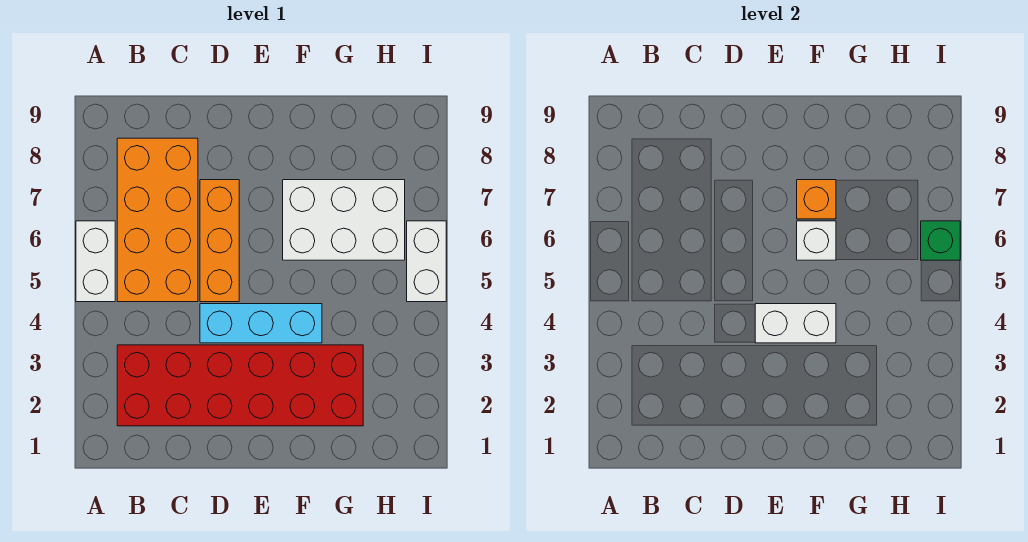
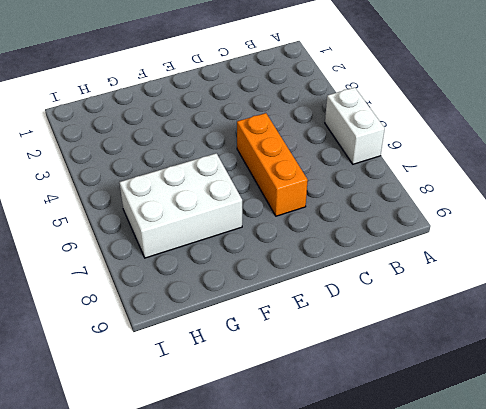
none -> red 2x6 brick [117,345,363,426]
none -> orange 2x4 brick [117,138,198,302]

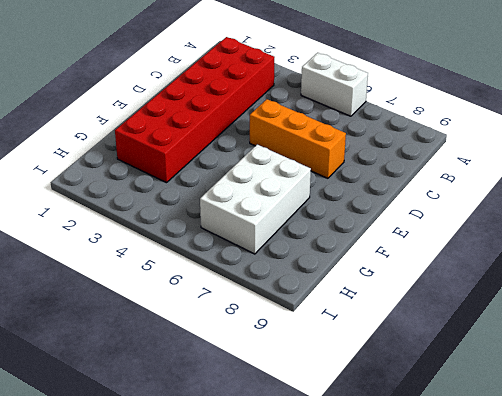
none -> orange 2x4 brick [117,138,198,302]
none -> cyan 1x3 brick [200,304,322,343]

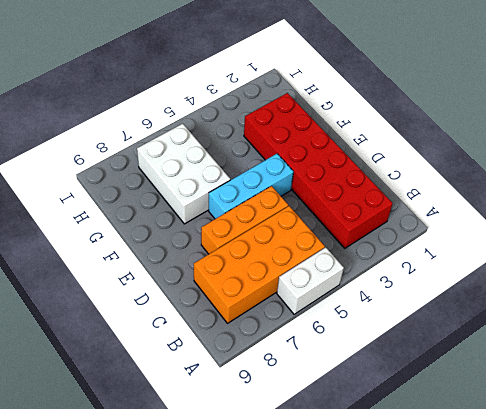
cyan 1x3 brick [209,154,293,219] -> cyan 1x3 brick turned to [200,304,322,343]
none -> white 1x2 brick [407,221,446,302]
none -> white 1x2 brick [755,304,836,343]

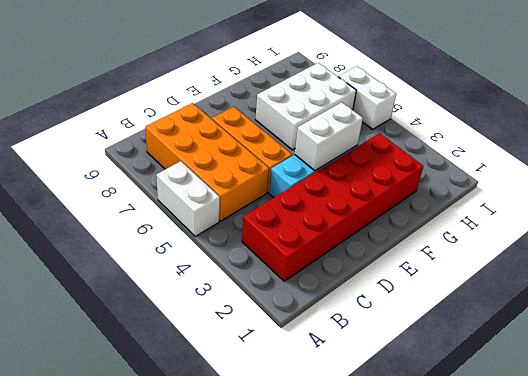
none -> white 1x1 brick [797,221,836,260]
none -> orange 1x1 brick [797,180,836,219]

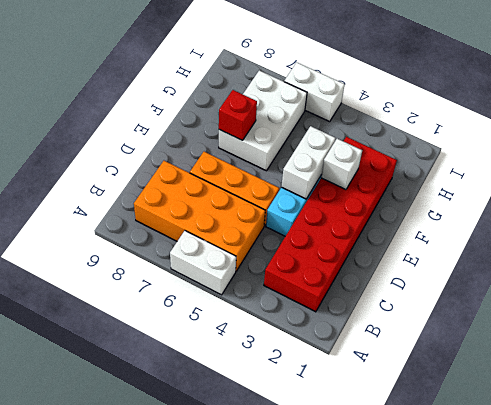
white 1x1 brick [321,139,362,190] -> white 1x1 brick moved to [797,221,836,260]
red 1x1 brick [219,90,257,140] -> orange 1x1 brick [797,180,836,219]
none -> green 1x1 brick [921,221,960,260]

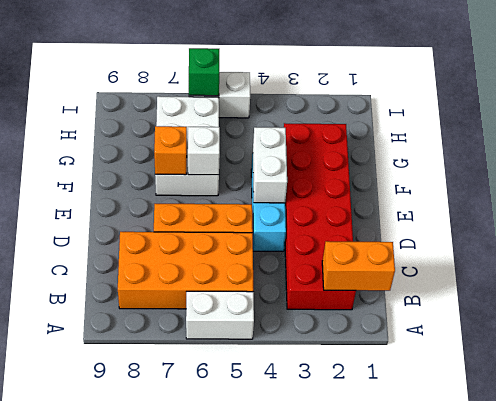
orange 1x2 brick [322,241,395,291] -> none

